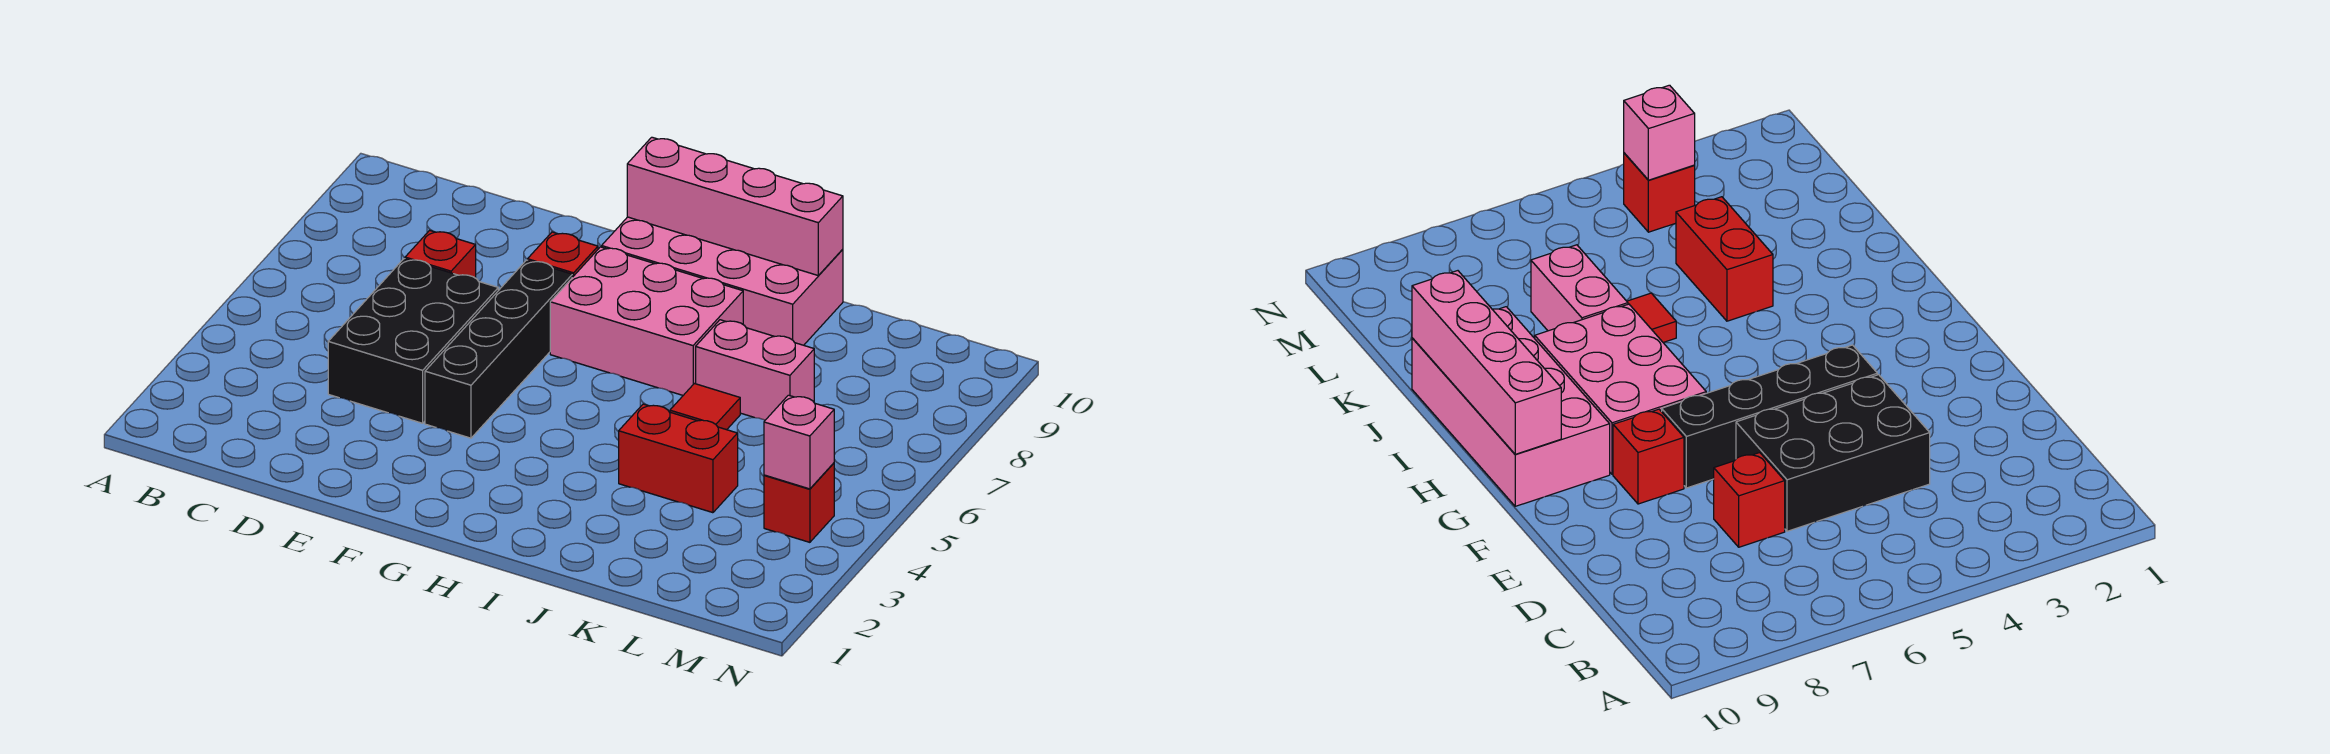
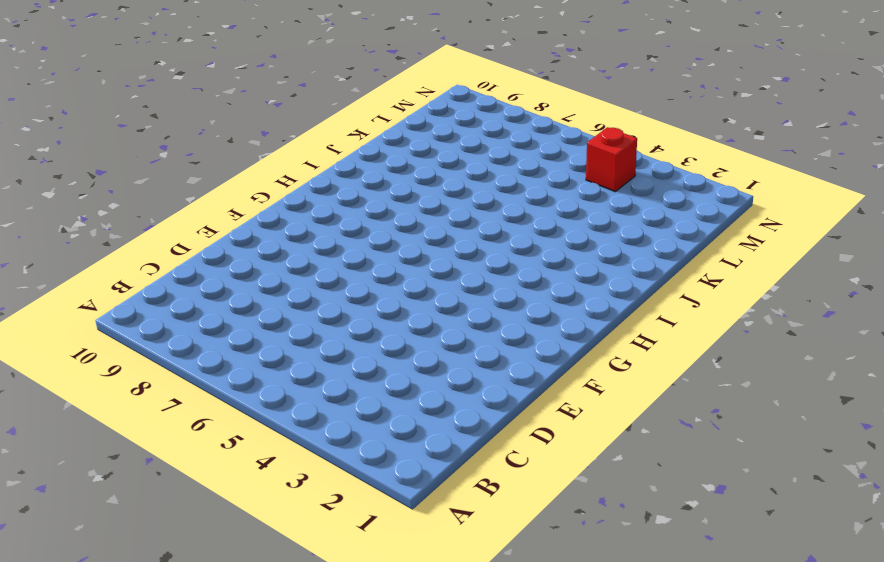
none -> black 2x3 brick [328,259,498,423]
none -> red 1x1 brick [405,230,476,278]
none -> black 1x4 brick [425,260,572,438]

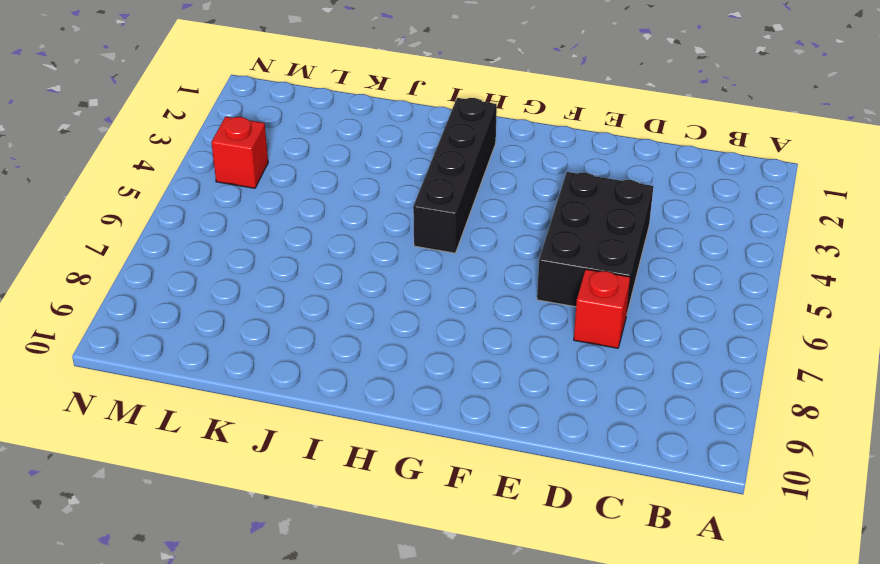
black 1x4 brick [413,98,497,253] -> black 1x4 brick moved to [425,260,572,438]
none -> red 1x1 brick [528,232,598,277]
none -> pink 2x3 brick [550,247,743,395]
none -> pink 2x4 brick [602,217,843,345]

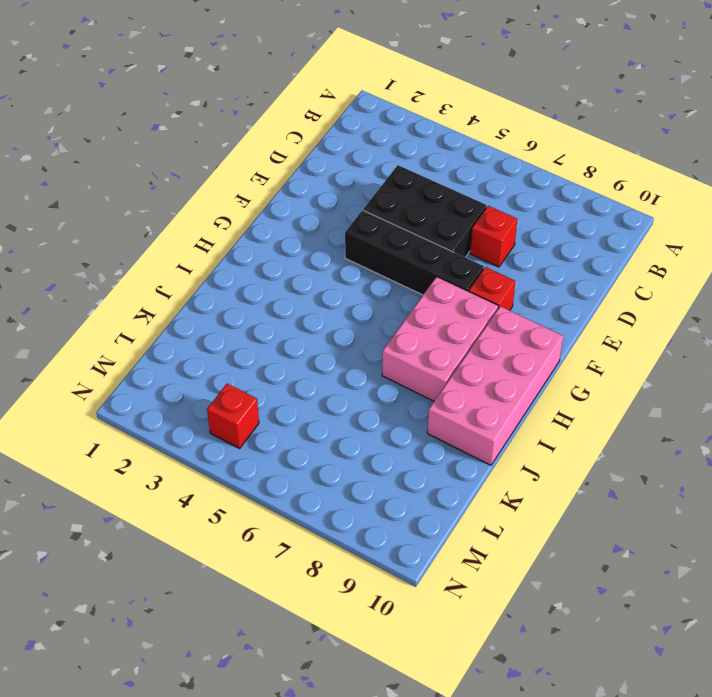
none -> red 1x2 brick [619,404,738,513]
none -> red 1x1 tile [670,384,740,430]
none -> pink 1x2 brick [696,320,814,420]

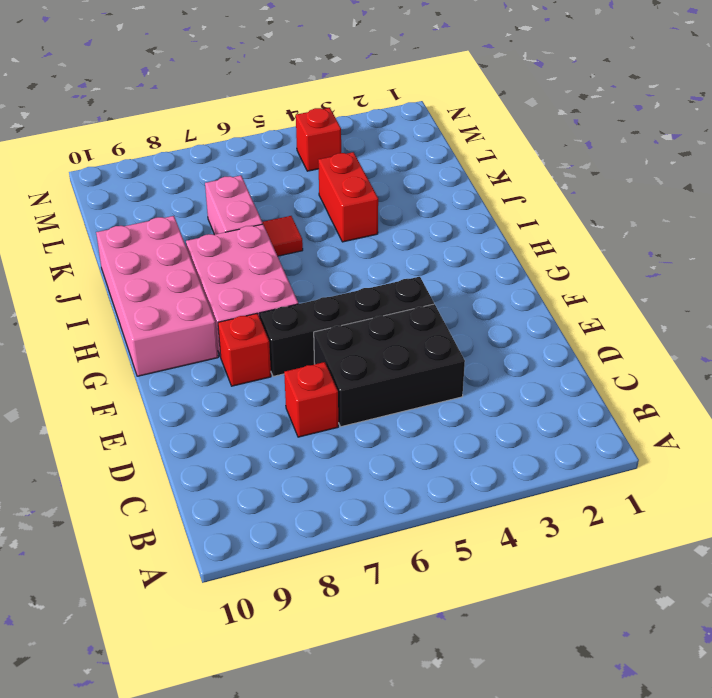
none -> pink 1x4 brick [627,137,843,276]
none -> pink 1x1 brick [764,395,834,489]

